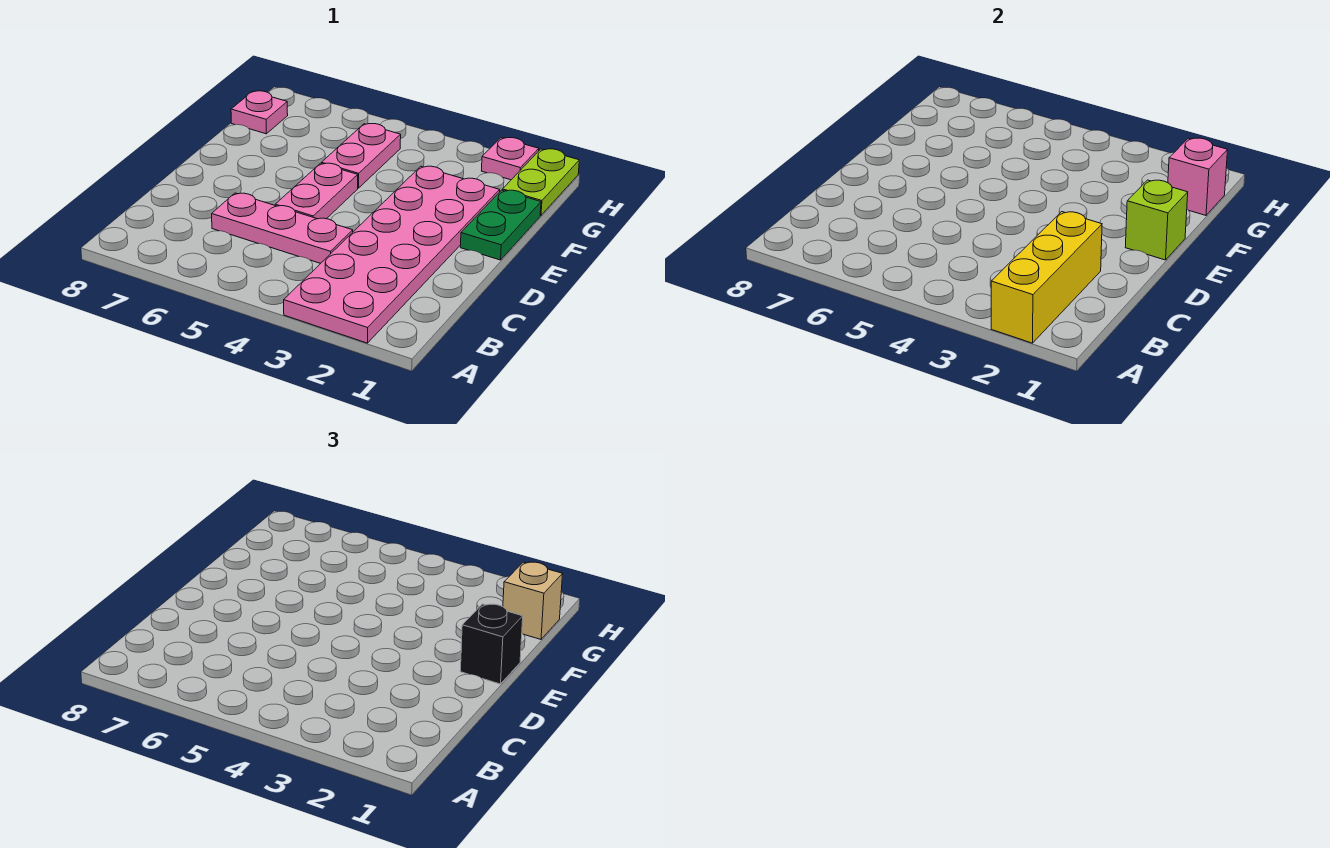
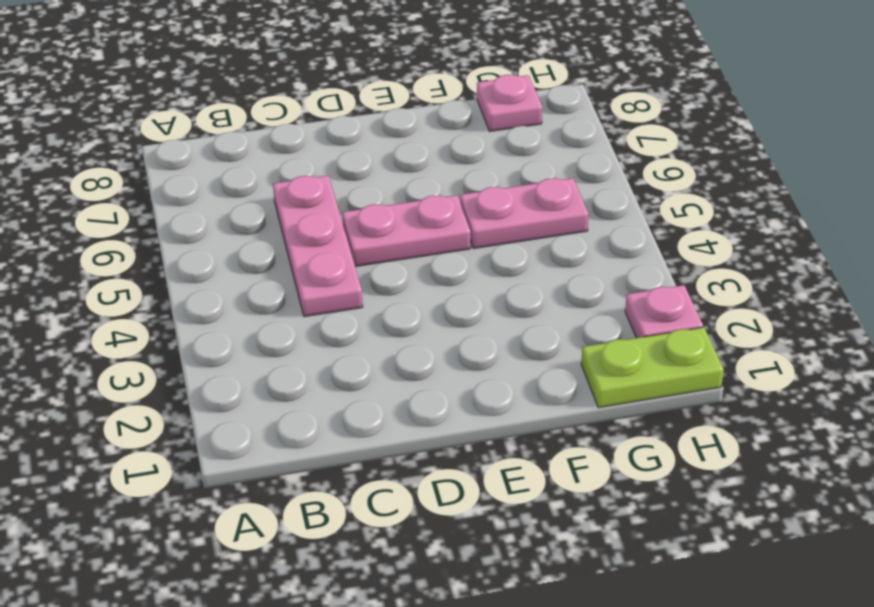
none -> pink 2x6 plate [284,166,500,343]
none -> green 1x2 plate [460,190,541,260]
none -> yellow 1x3 brick [991,212,1102,343]

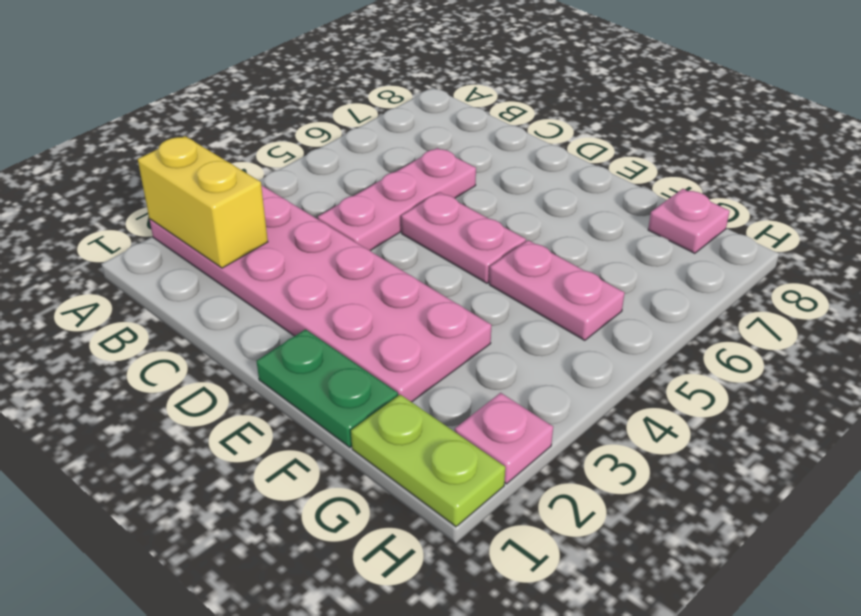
yellow 1x2 brick [138,136,268,268] -> yellow 1x3 brick [991,212,1102,343]
none -> lime 1x1 brick [1125,180,1188,260]
none -> pink 1x1 brick [1168,138,1228,215]
none -> black 1x1 brick [460,604,523,684]

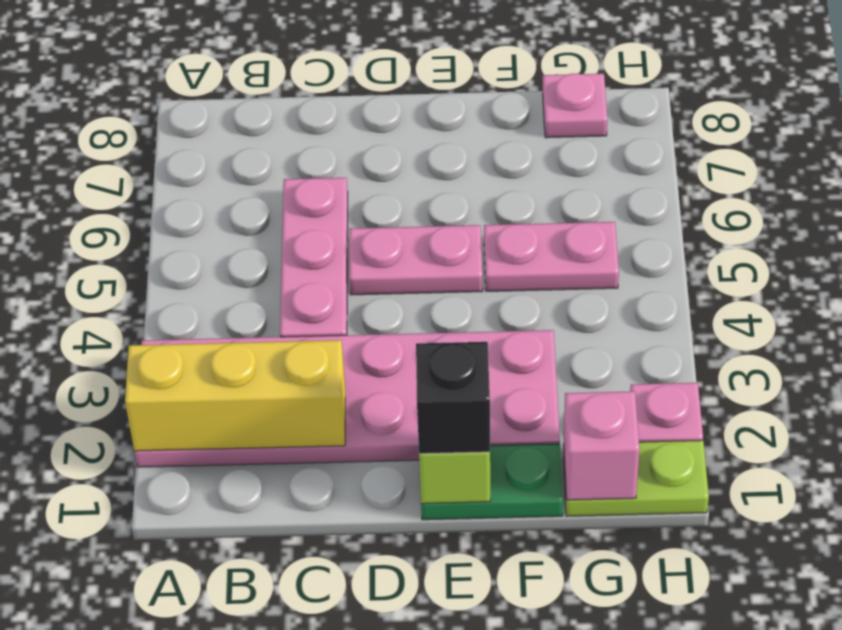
none -> tan 1x1 brick [503,562,563,639]

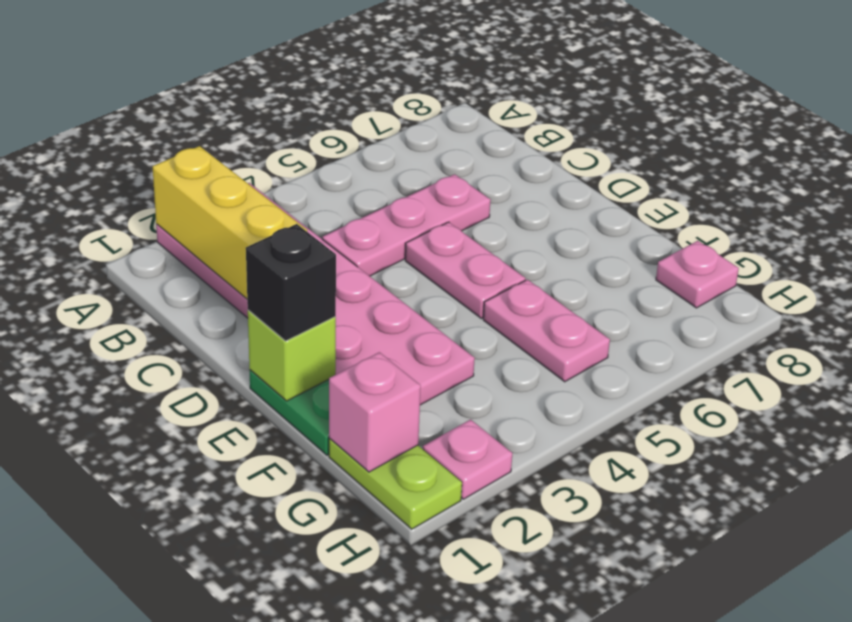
none -> tan 1x1 brick [503,562,563,639]

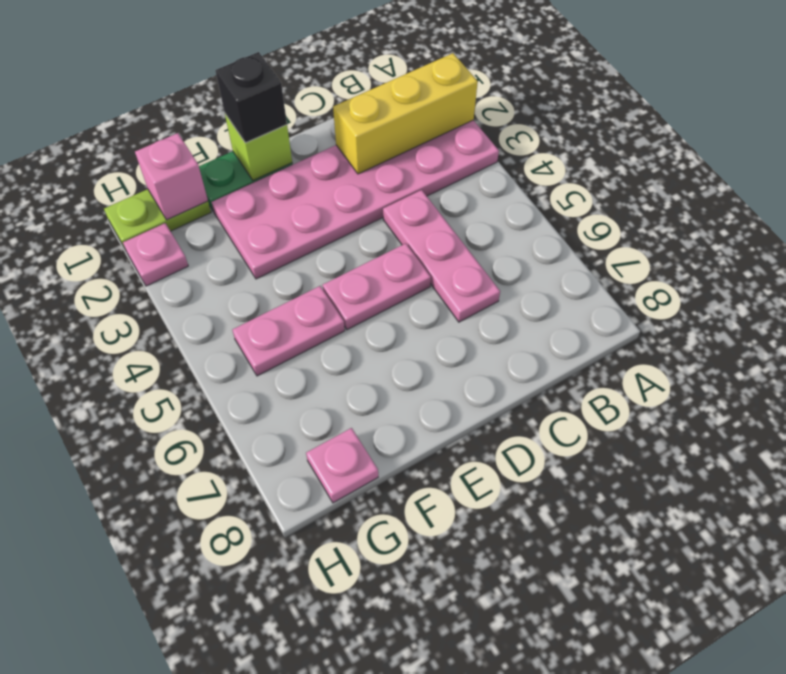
none -> tan 1x1 brick [503,562,563,639]

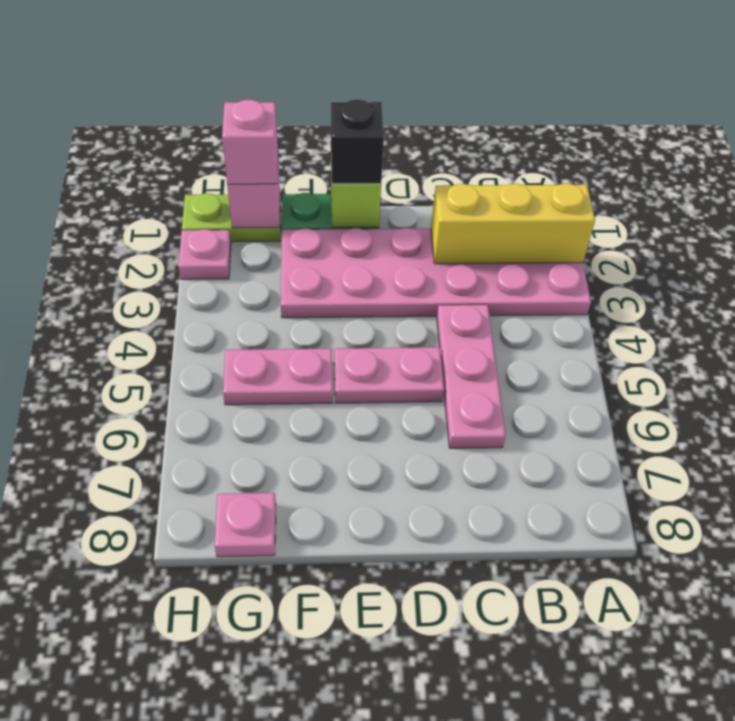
pink 1x1 brick [222,100,278,184] -> tan 1x1 brick [503,562,563,639]

